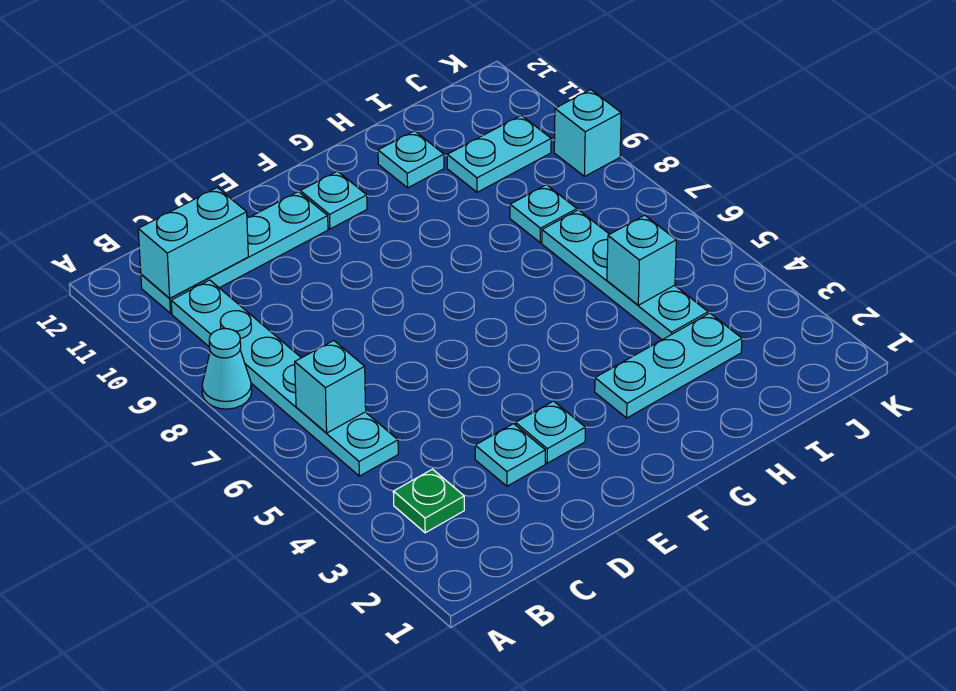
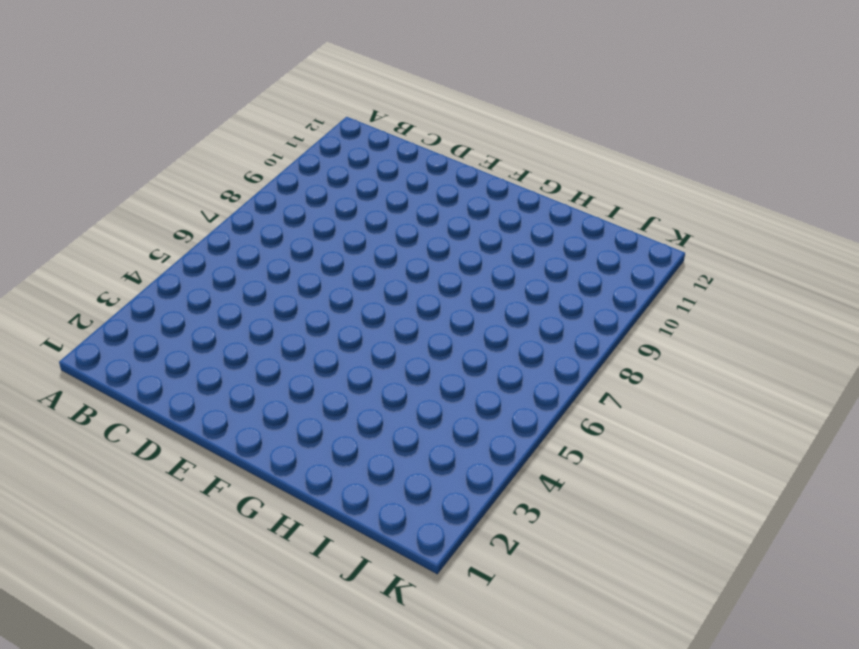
none -> cyan 1x1 cone [202,329,252,409]
none -> green 1x1 plate [393,469,464,533]
none -> cyan 1x6 plate [171,280,398,476]

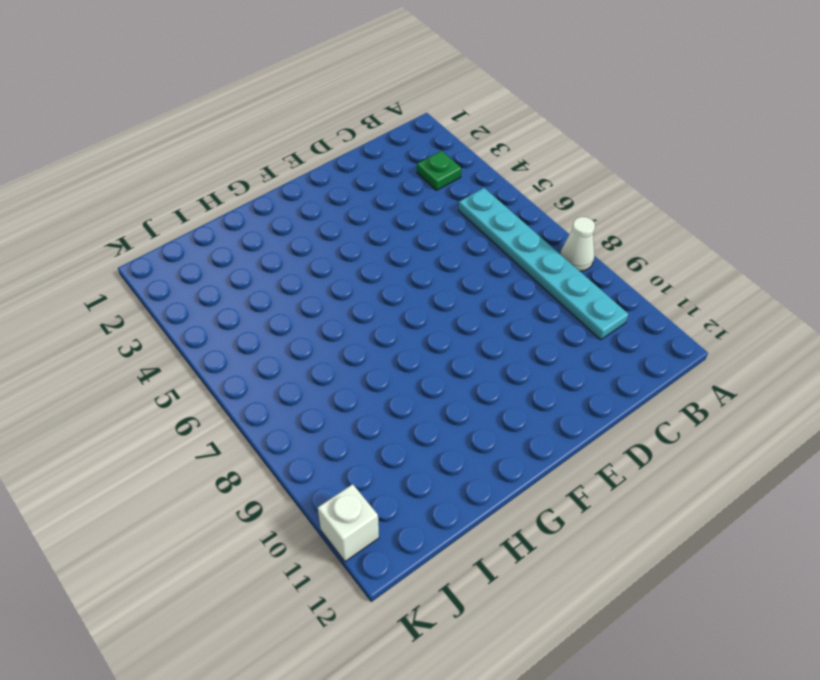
white 1x1 cone [560,217,595,271] -> cyan 1x1 cone [202,329,252,409]
white 1x1 brick [318,484,379,562] -> none
none -> cyan 1x4 plate [141,192,328,313]
none -> cyan 1x1 plate [475,424,545,486]
none -> cyan 1x1 plate [516,401,585,463]

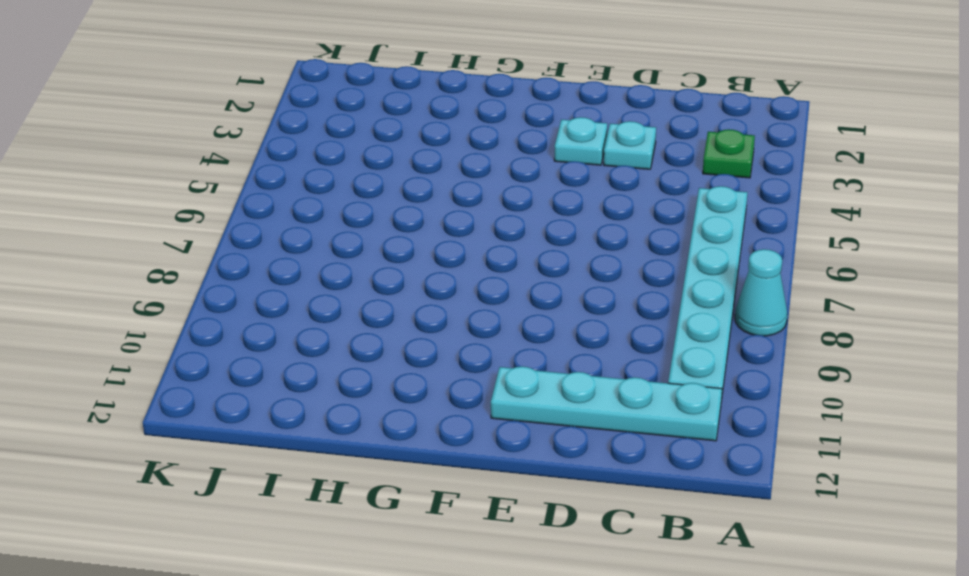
none -> cyan 1x1 plate [300,171,367,229]
none -> cyan 1x3 plate [595,313,742,418]
none -> cyan 1x1 plate [378,131,444,188]

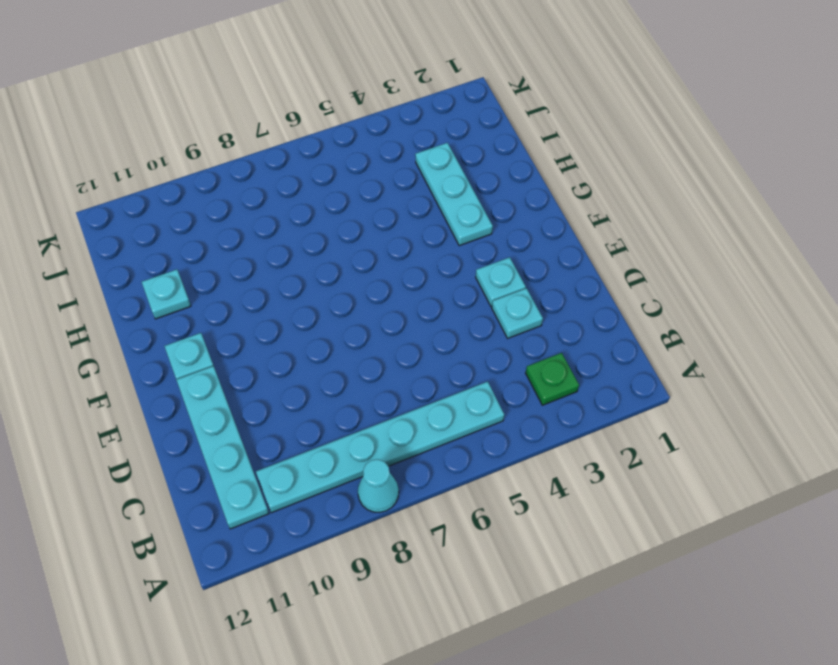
none -> cyan 1x4 plate [542,210,708,340]
none -> cyan 1x1 plate [510,185,577,243]
none -> cyan 1x2 plate [447,115,551,192]

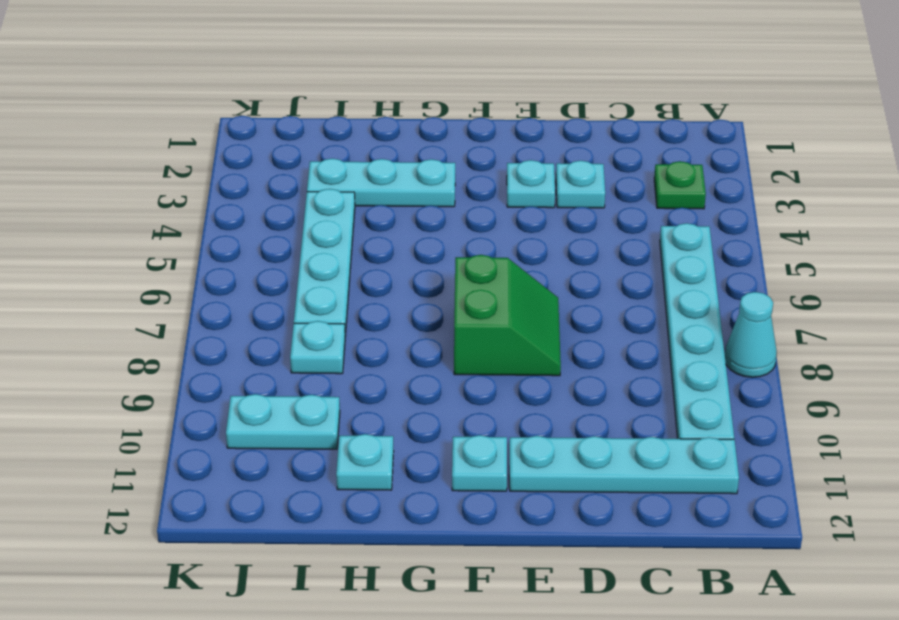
green 2x2 slope [454,255,561,376] -> none
none -> cyan 1x1 brick [554,90,621,176]
none -> cyan 1x1 brick [295,341,366,433]
none -> cyan 1x2 brick [138,188,248,298]

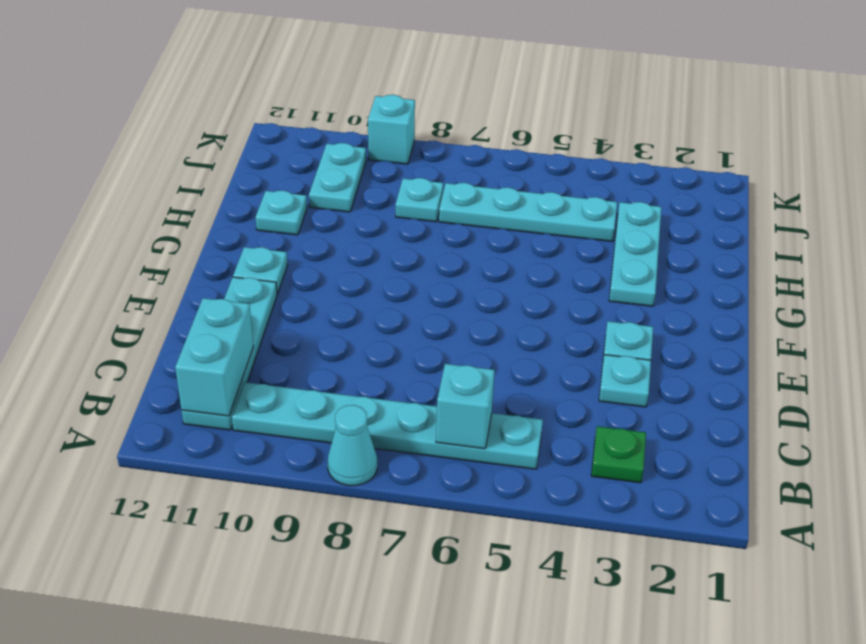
none -> cyan 1x1 brick [607,215,676,305]

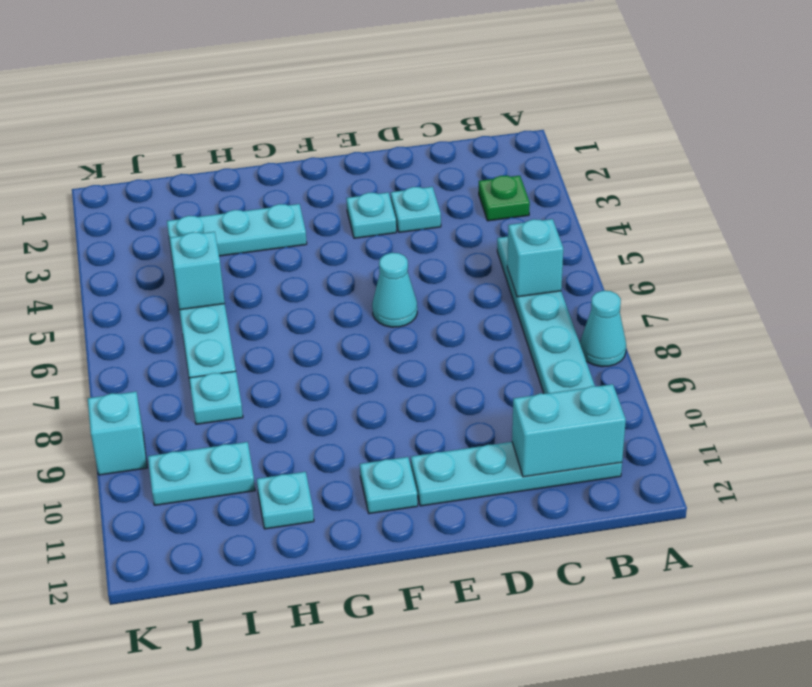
cyan 1x1 cone [372,253,417,327] -> none

